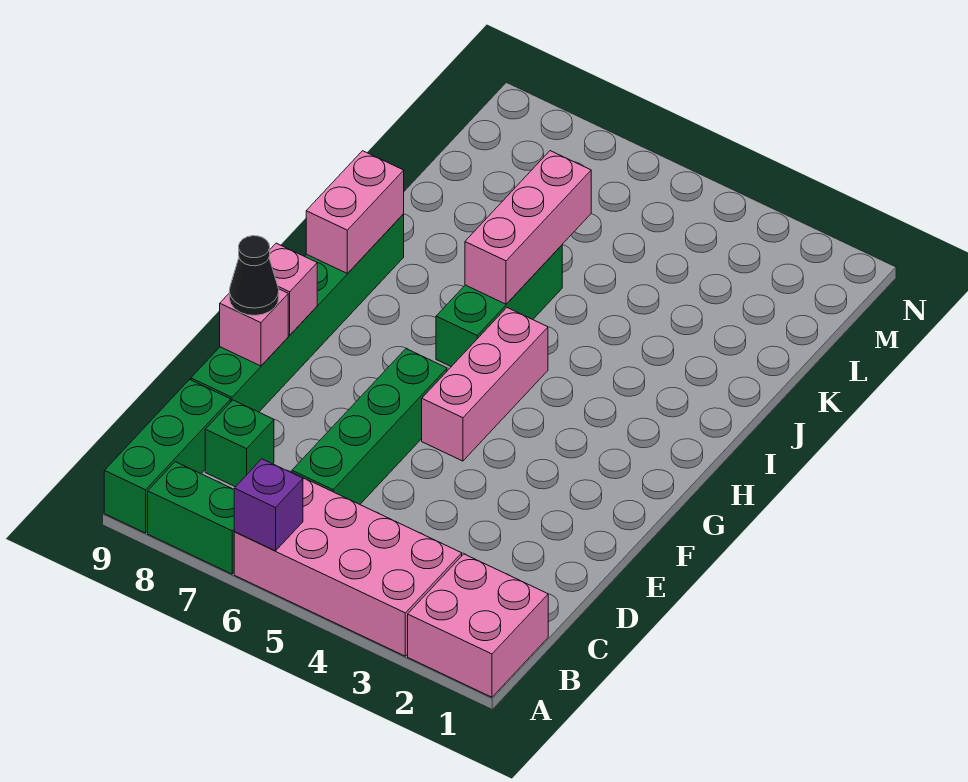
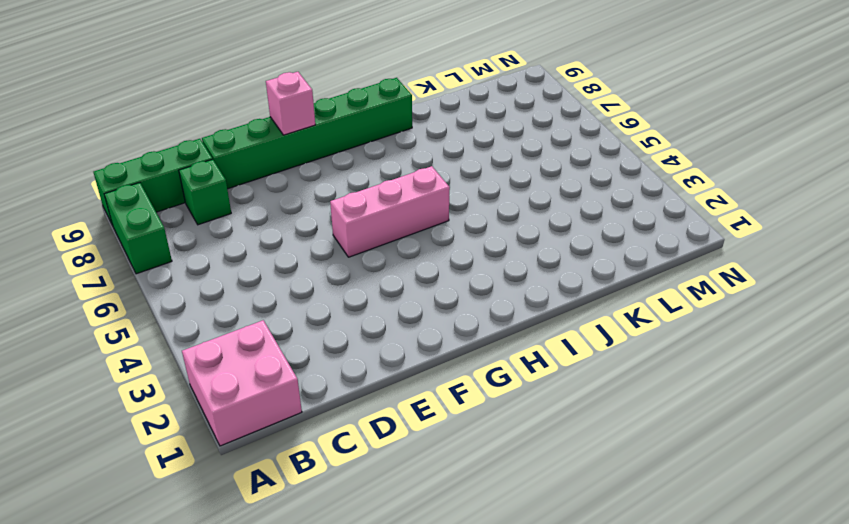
none -> pink 2x4 brick [234,472,462,656]
none -> green 1x4 brick [292,349,447,504]
none -> green 1x3 brick [436,245,562,367]

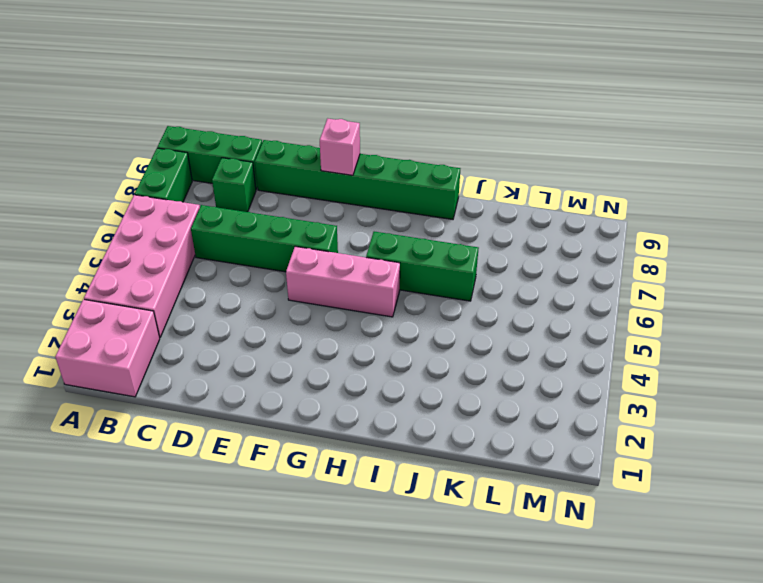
none -> purple 1x1 brick [234,459,303,551]
none -> pink 1x1 brick [220,289,288,366]
none -> pink 1x2 brick [306,151,404,274]

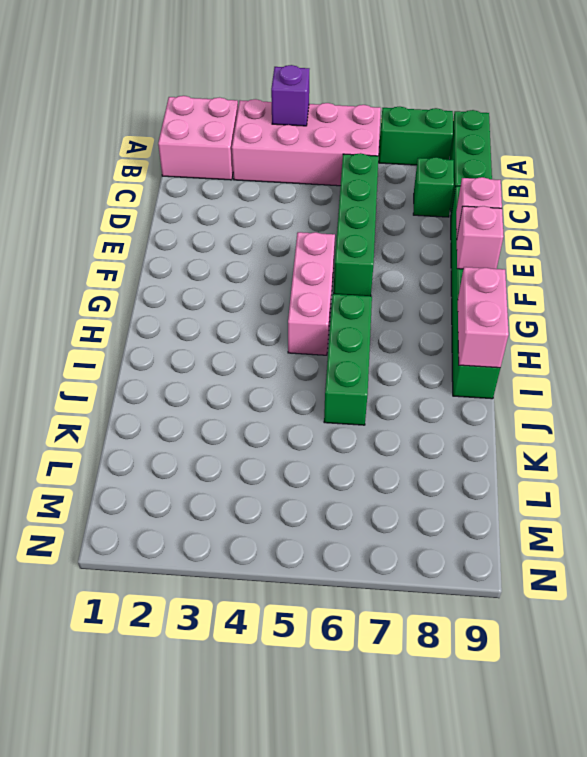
purple 1x1 brick [271,65,309,126] -> purple 1x1 brick moved to [234,459,303,551]
none -> pink 1x3 brick [465,151,591,304]
none -> black 1x1 cone [229,236,279,315]

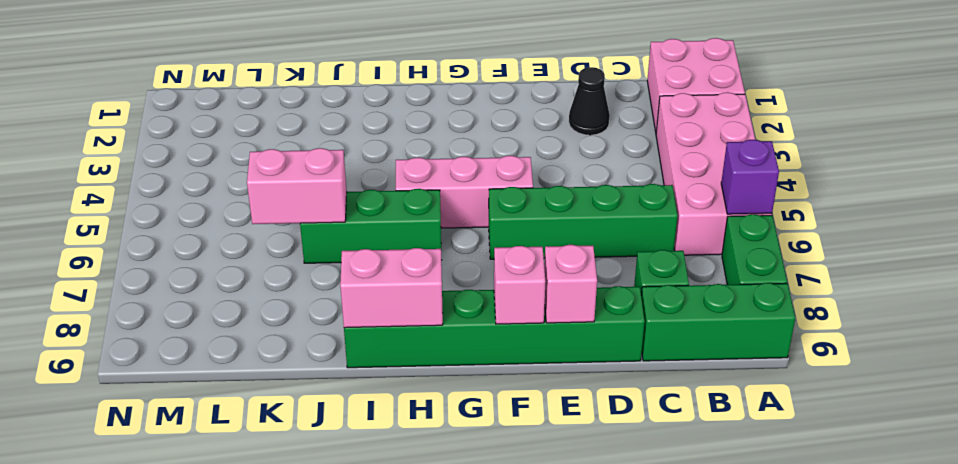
black 1x1 cone [569,67,610,135] -> black 1x1 cone moved to [229,236,279,315]
pink 1x2 brick [247,148,347,224] -> pink 1x3 brick [465,151,591,304]

